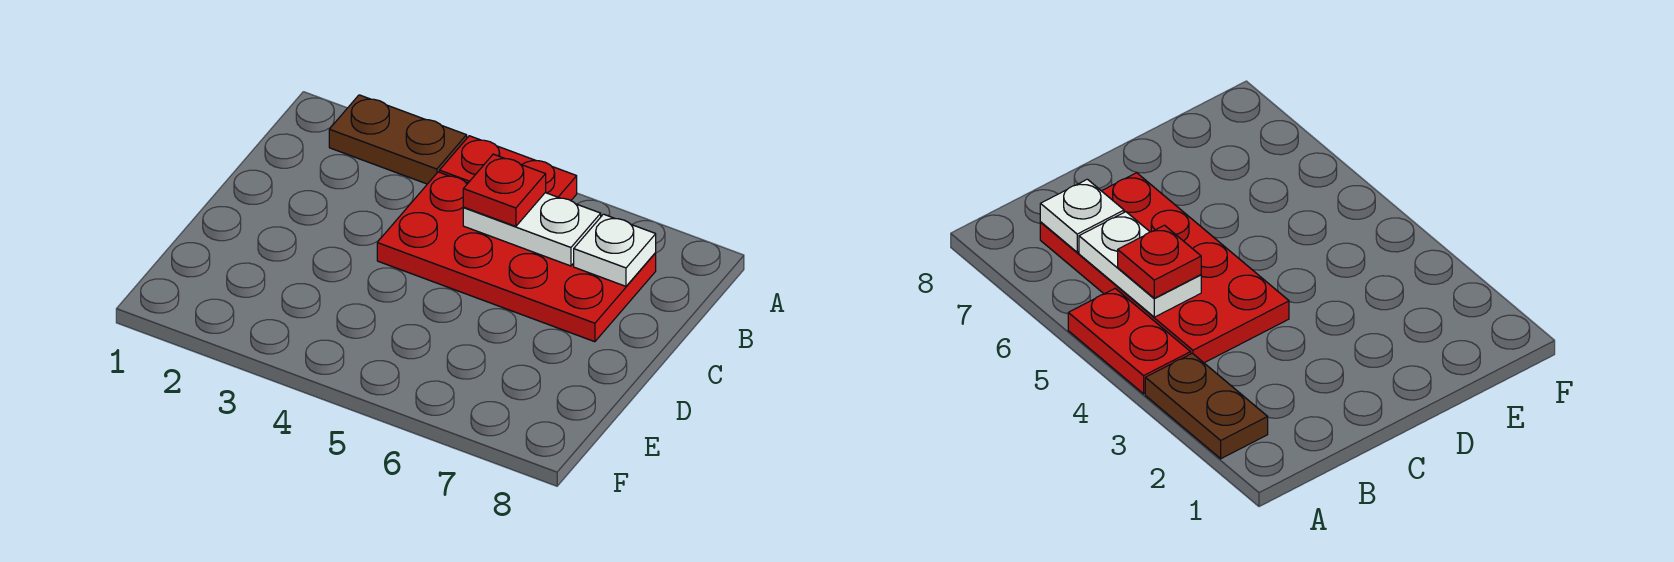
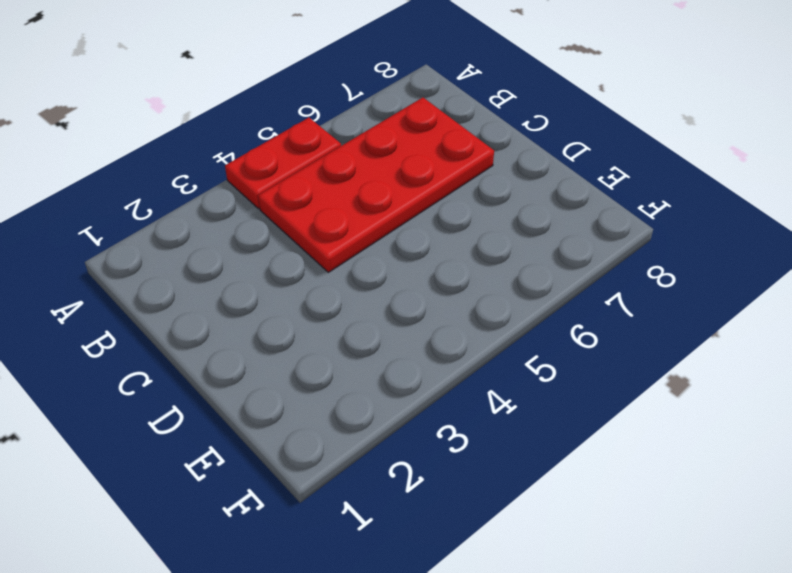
none -> brown 1x2 plate [329,95,467,184]
none -> white 1x2 plate [463,193,601,266]

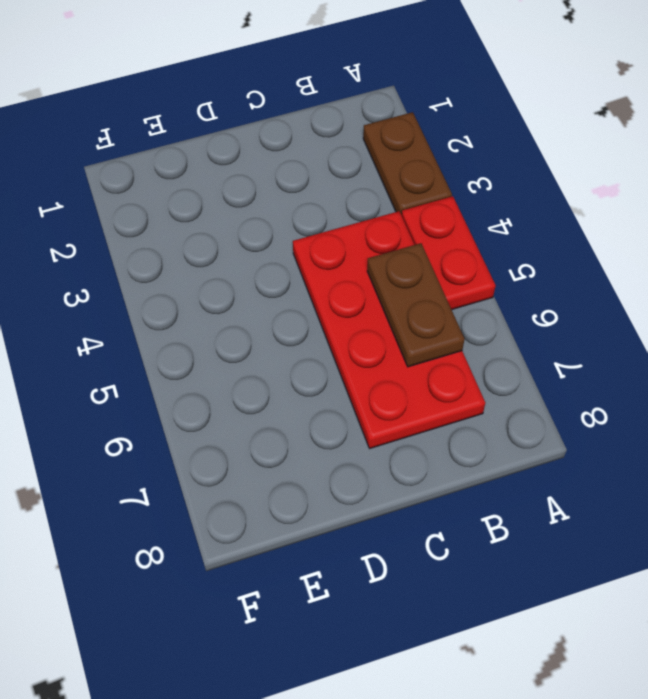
brown 1x2 plate [367,243,465,367] -> white 1x2 plate [463,193,601,266]
none -> white 1x1 plate [574,214,656,286]
none -> red 1x1 plate [463,154,546,226]

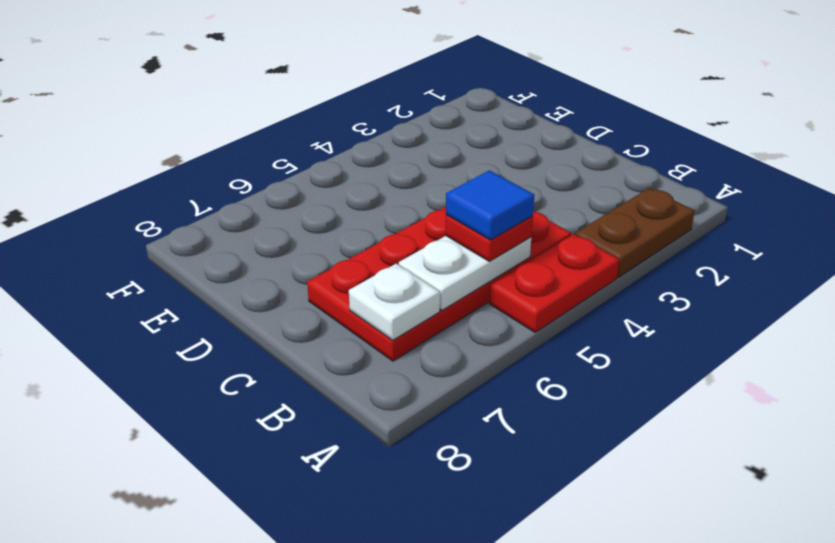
blue 1x1 tile [446,170,534,240] -> none

